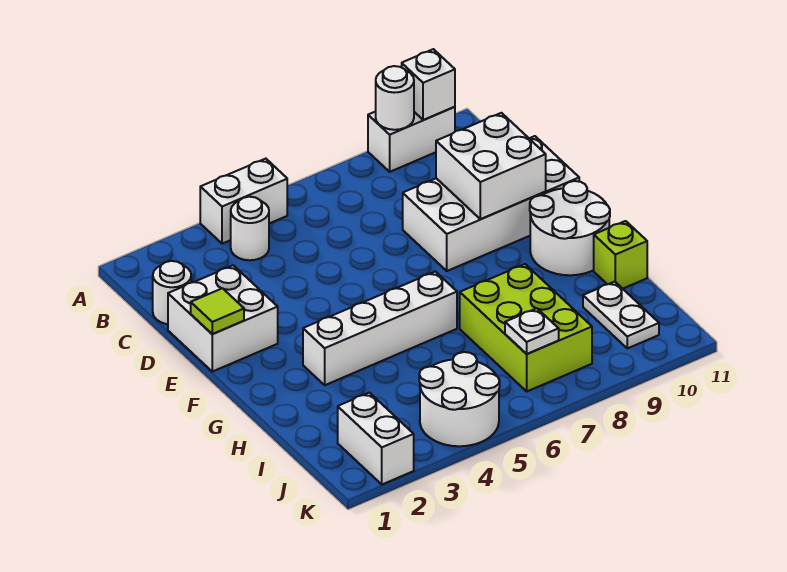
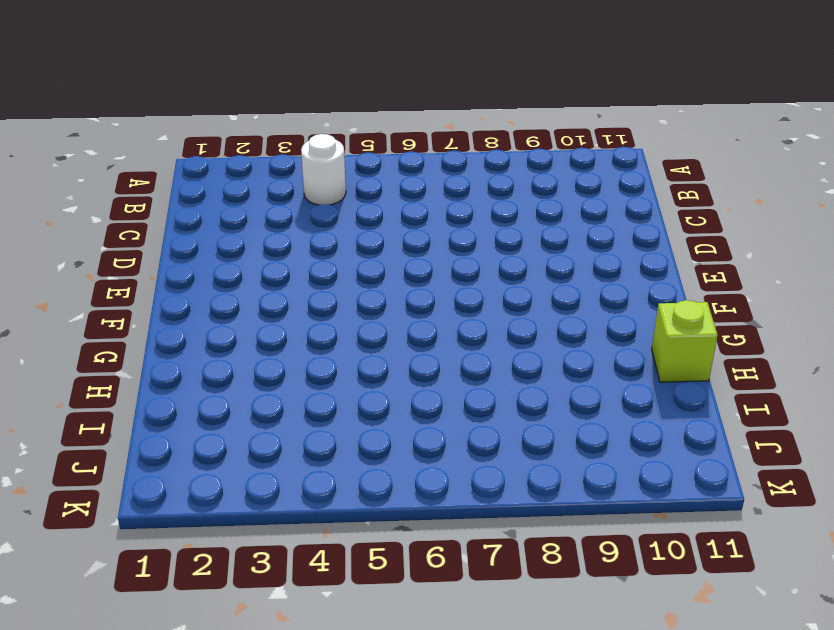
none -> white 1x2 brick [200,159,287,244]
none -> white 1x2 brick [368,107,455,172]
none -> white 1x1 round brick [153,261,191,324]

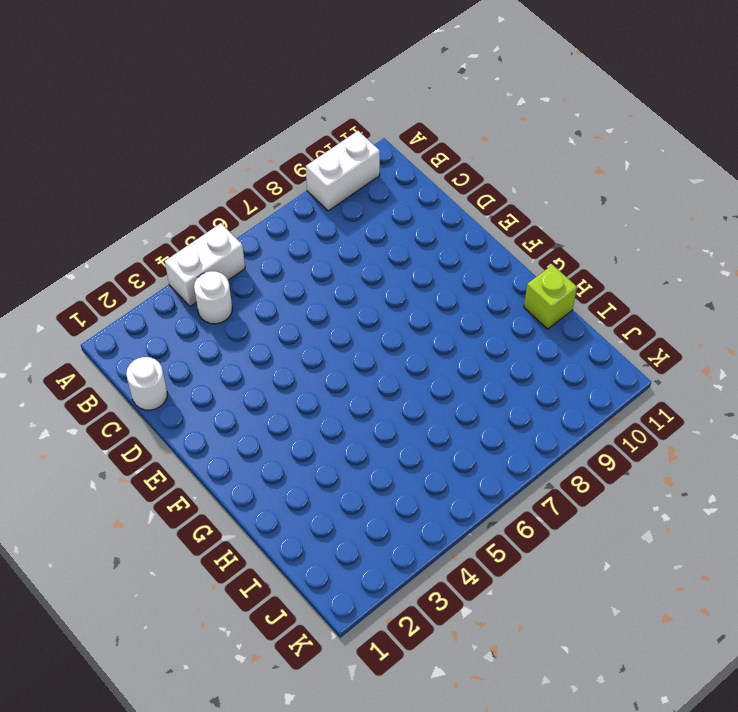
none -> white 2x2 brick [168,265,278,372]
none -> white 2x4 brick [403,136,579,271]
none -> white 2x2 round brick [530,181,610,275]

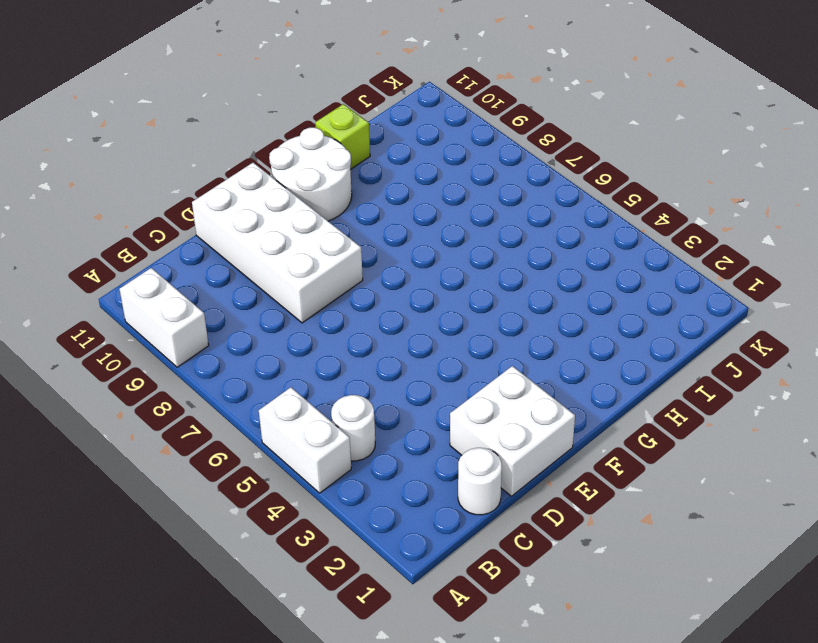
none -> white 1x4 brick [303,272,457,385]
none -> lime 2x3 brick [460,264,592,391]
none -> white 1x2 plate [583,282,659,348]

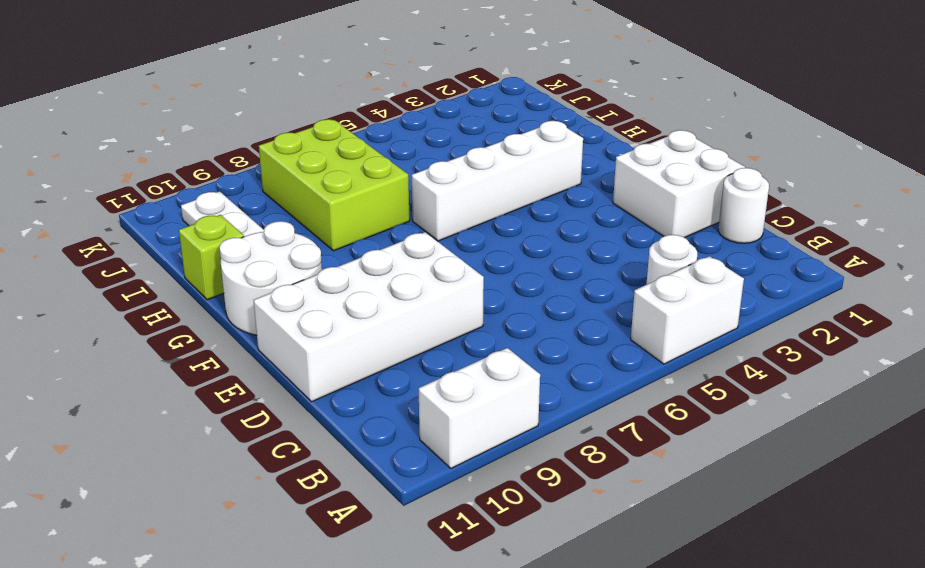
none -> white 1x2 brick [338,393,414,484]
none -> white 2x2 round brick [419,352,500,446]
none -> white 1x1 round brick [376,66,414,130]

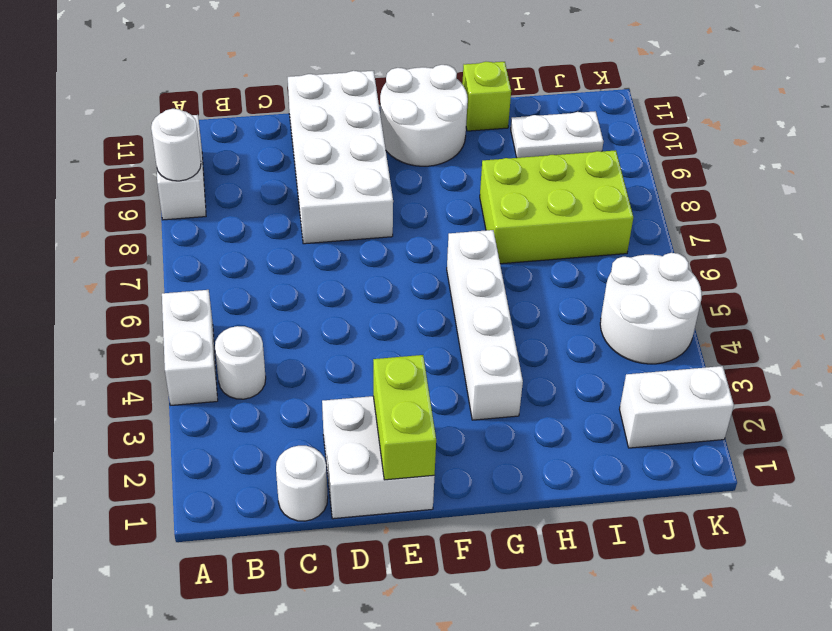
lime 1x2 brick [373,355,436,480] -> lime 1x1 tile [191,288,244,334]
none -> white 1x1 brick [402,49,455,120]
none -> white 2x2 brick [436,113,546,219]
none -> white 1x1 plate [505,308,559,354]

